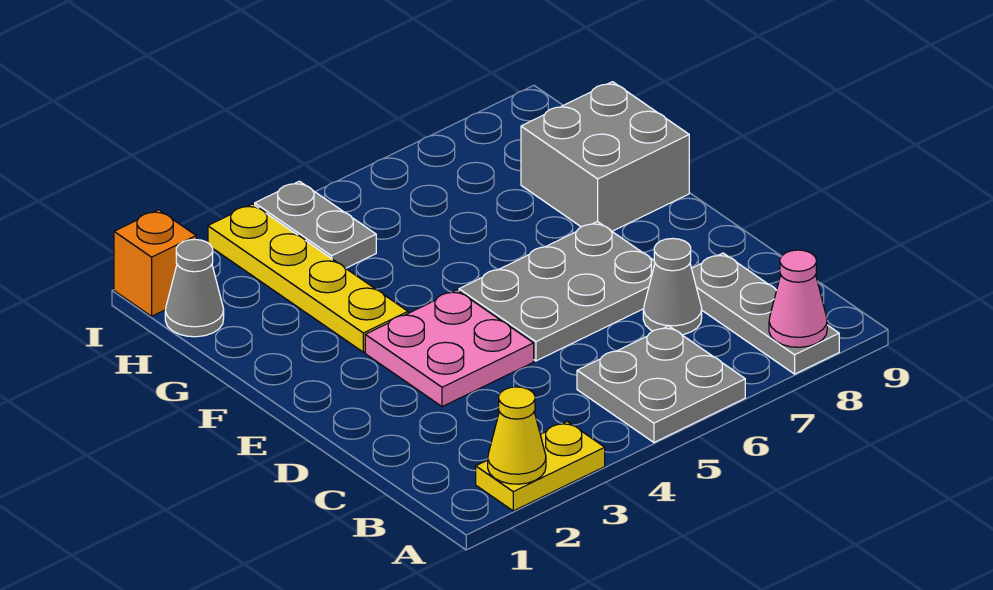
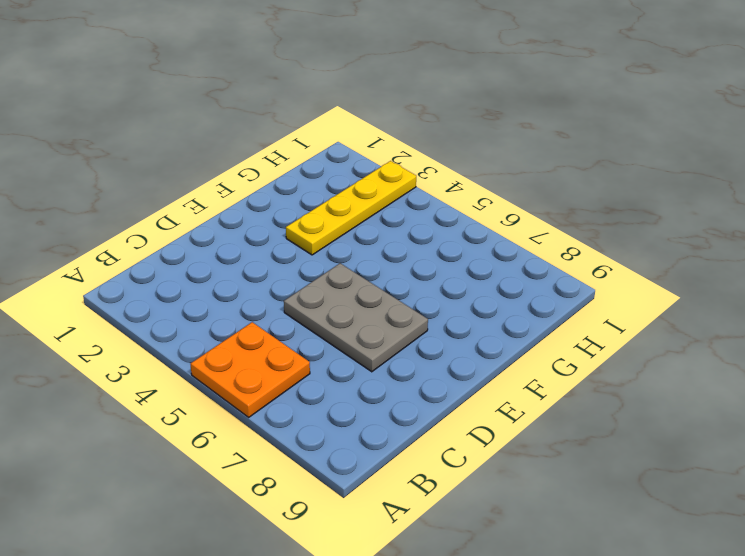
orange 2x2 plate [191,322,310,417] -> grey 2x2 plate [577,326,745,442]
none -> yellow 1x2 plate [476,422,605,511]
none -> grey 1x3 plate [692,253,839,374]
none -> grey 1x1 cone [643,238,702,335]

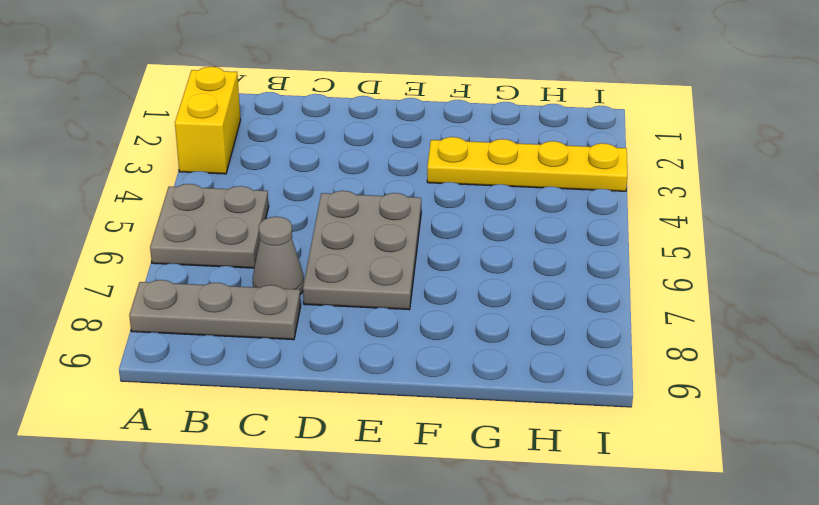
yellow 1x2 brick [175,67,240,174] -> yellow 1x2 plate [476,422,605,511]
none -> pink 2x2 plate [365,290,534,407]
none -> grey 2x2 brick [521,82,689,231]
none -> grey 1x1 cone [165,239,224,337]

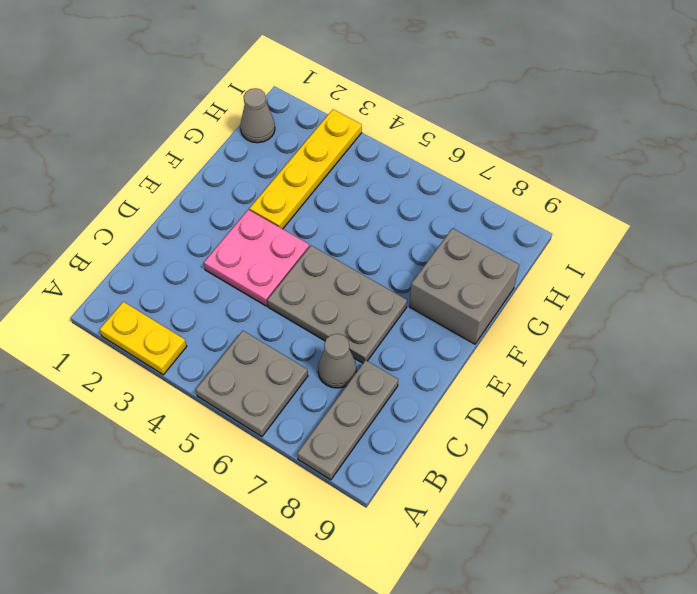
none -> grey 1x2 plate [255,181,376,268]
none -> orange 1x1 brick [114,210,196,316]
none -> yellow 1x1 cone [488,387,546,484]

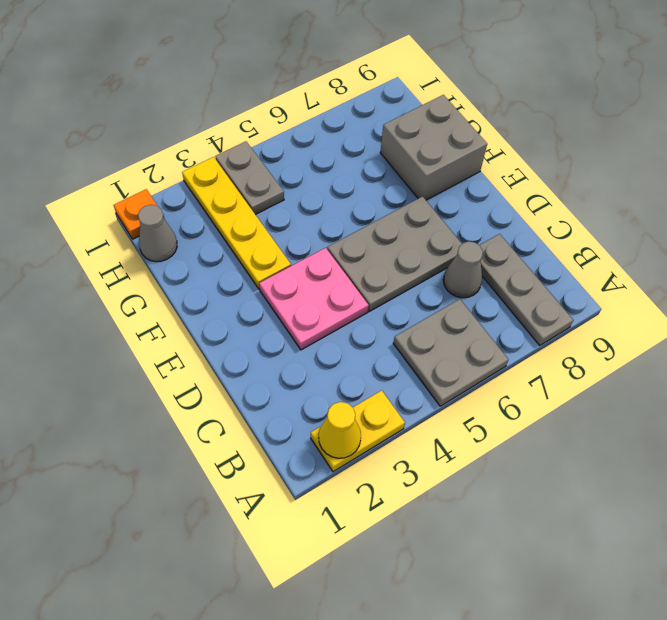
orange 1x1 plate [114,189,164,239] -> orange 1x1 brick [114,210,196,316]
none -> pink 1x1 cone [769,250,827,347]

